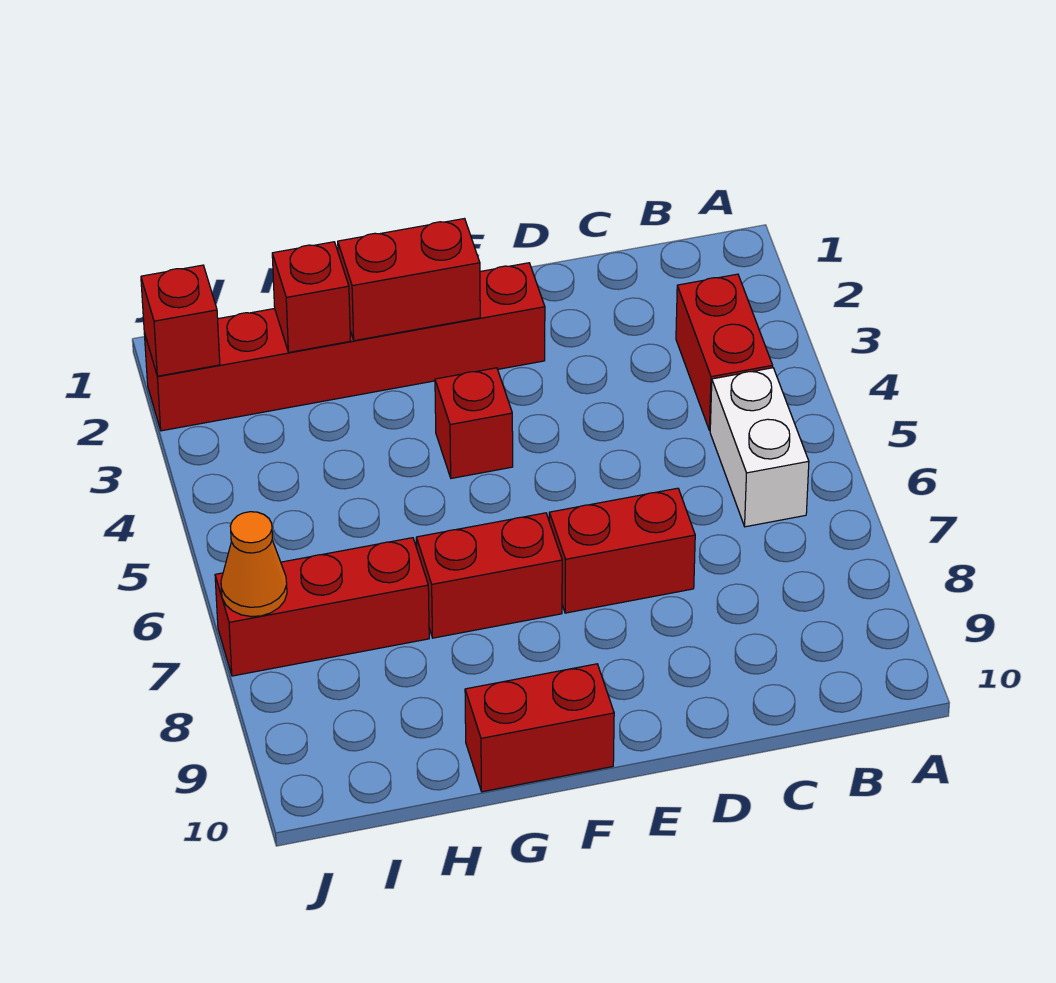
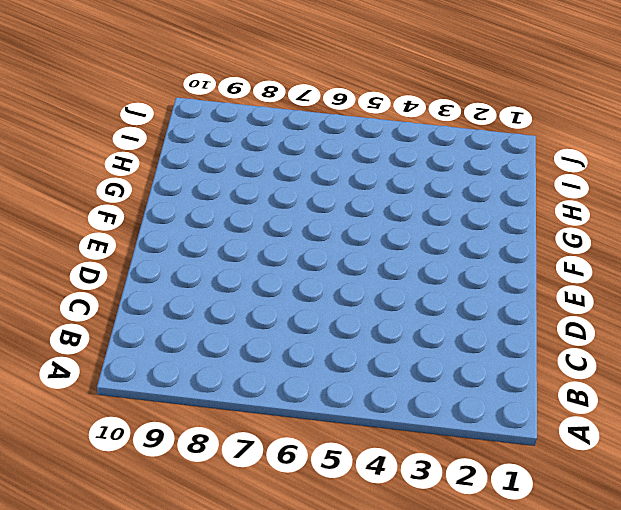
none -> red 1x2 brick [676,274,773,430]
none -> white 1x2 brick [710,368,809,527]
none -> red 1x2 brick [549,488,695,613]

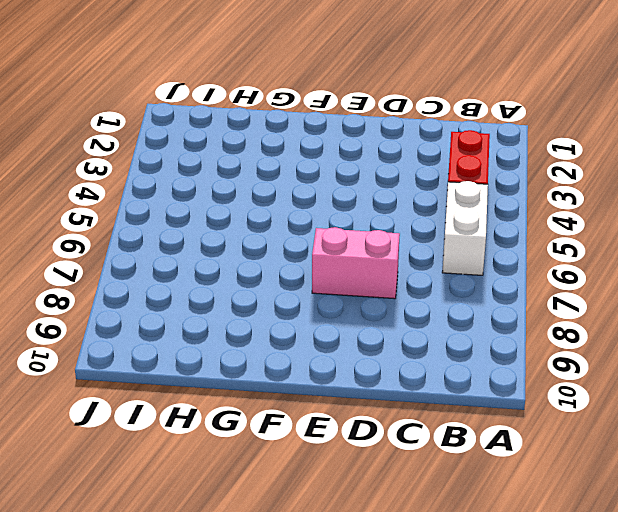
pink 1x2 brick [312,227,400,299] -> red 1x2 brick [549,488,695,613]
none -> red 1x6 brick [144,263,545,431]
none -> red 1x1 brick [435,368,513,478]
none -> red 1x2 brick [416,513,562,638]

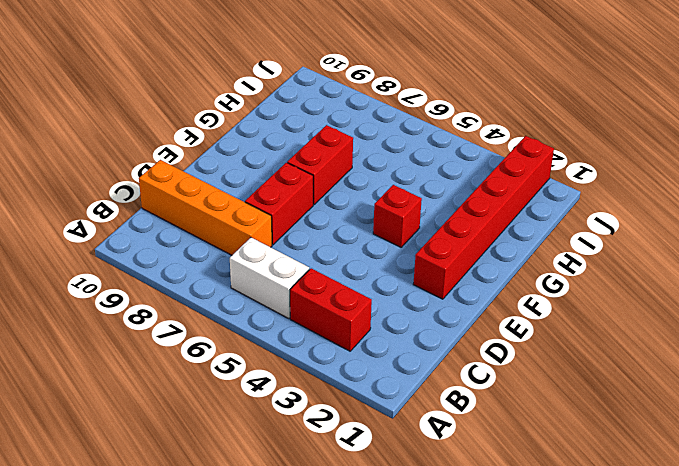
orange 1x4 brick [139,160,272,255] -> none
none -> red 1x2 brick [465,664,614,792]
none -> red 1x3 brick [215,538,429,676]
none -> red 1x2 brick [338,219,480,341]

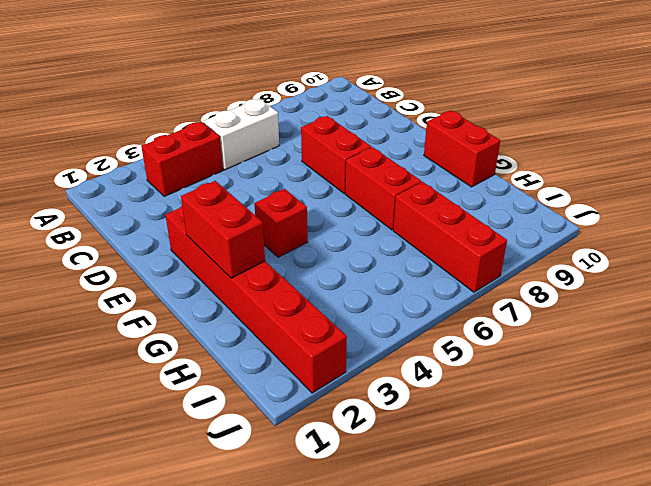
none -> red 1x1 brick [272,242,350,352]
none -> red 1x1 brick [141,265,220,376]
none -> orange 1x1 cone [221,512,287,617]

